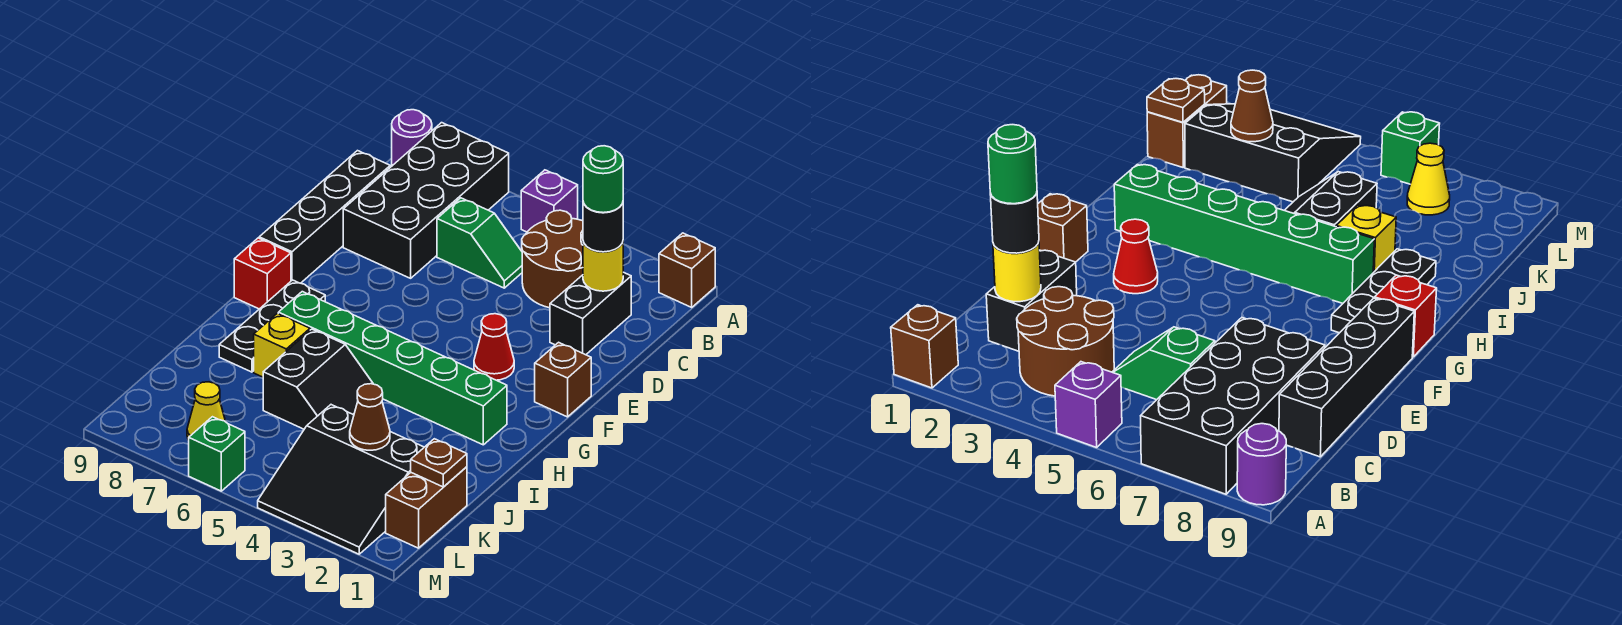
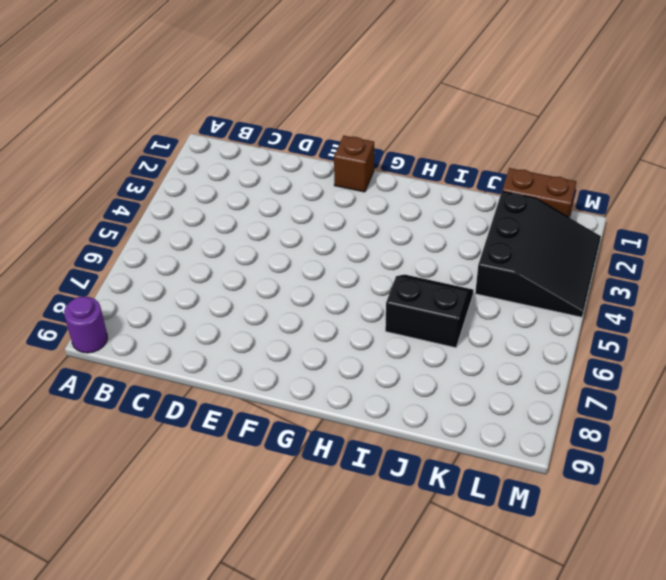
none -> brown 1x1 brick [659,233,715,307]
none -> purple 1x1 brick [521,170,578,232]
none -> black 2x4 brick [343,123,509,278]

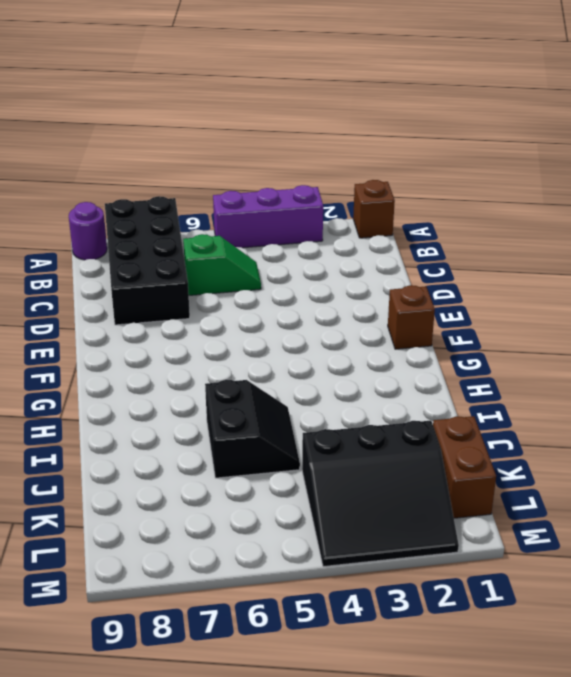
purple 1x3 brick [213,185,323,248] -> purple 1x1 brick [521,170,578,232]
none -> brown 2x2 round brick [522,210,583,308]
none -> black 1x2 brick [550,272,631,355]
none -> black 1x4 brick [259,151,390,283]

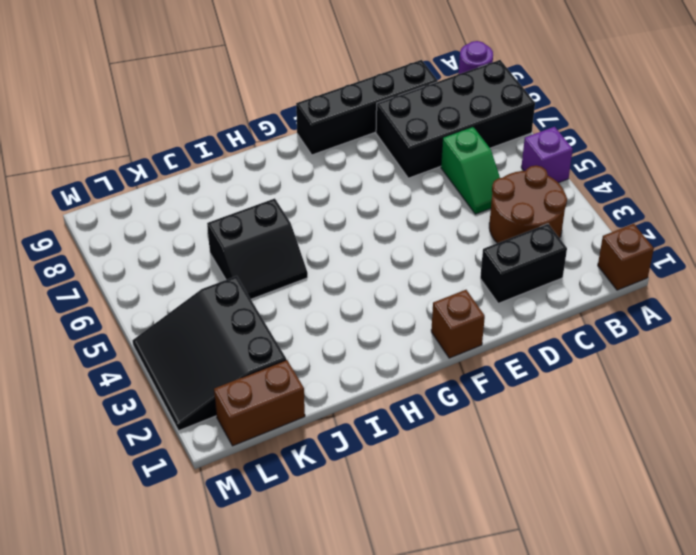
none -> red 1x1 cone [474,314,514,380]
none -> black 1x3 plate [219,280,325,372]
none -> red 1x1 brick [234,238,291,309]

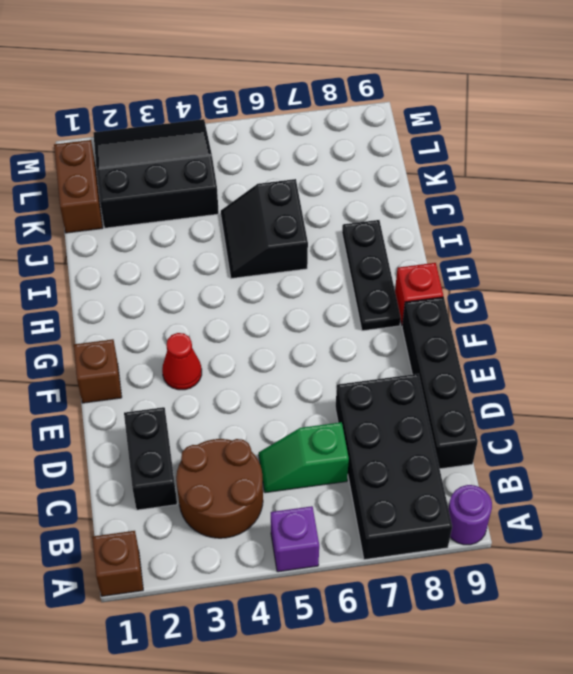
none -> green 1x6 brick [278,292,507,445]
none -> yellow 1x1 brick [254,313,310,377]
none -> yellow 1x1 cone [187,382,226,440]

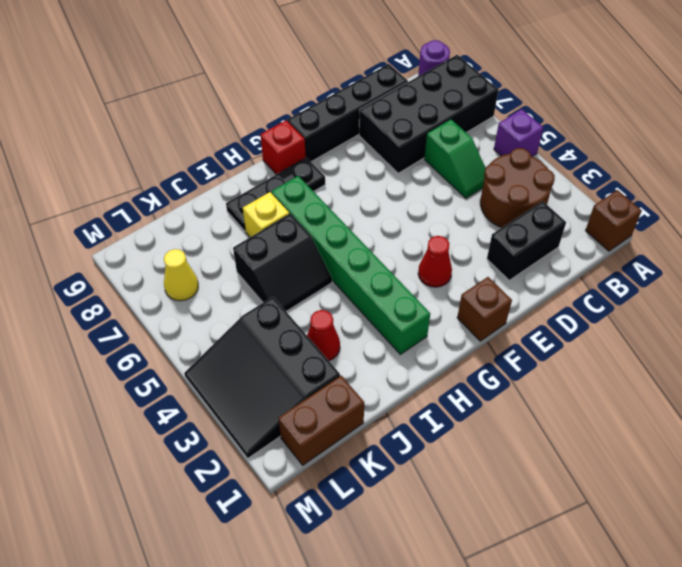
red 1x1 cone [307,310,340,361] -> none
none -> green 1x1 brick [189,417,245,491]
none -> yellow 1x1 round brick [583,242,623,291]
none -> brown 1x1 plate [411,439,467,487]

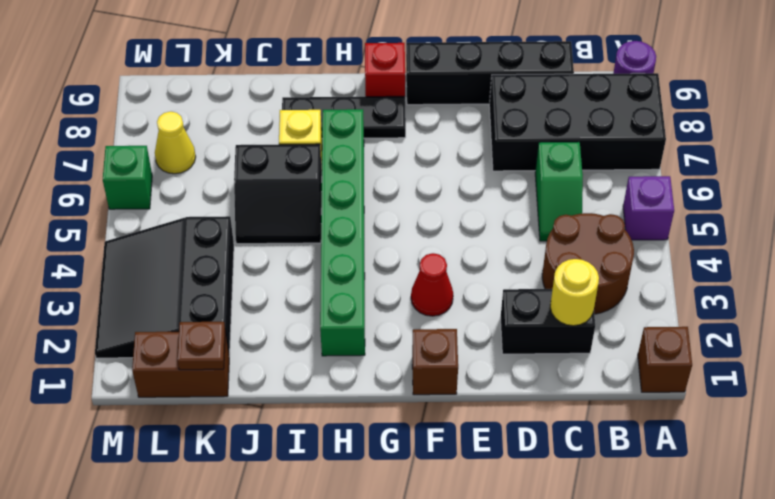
none -> brown 1x1 cone [350,384,390,450]
none -> black 1x1 round brick [583,202,623,252]
none -> green 1x1 round brick [583,146,623,213]

